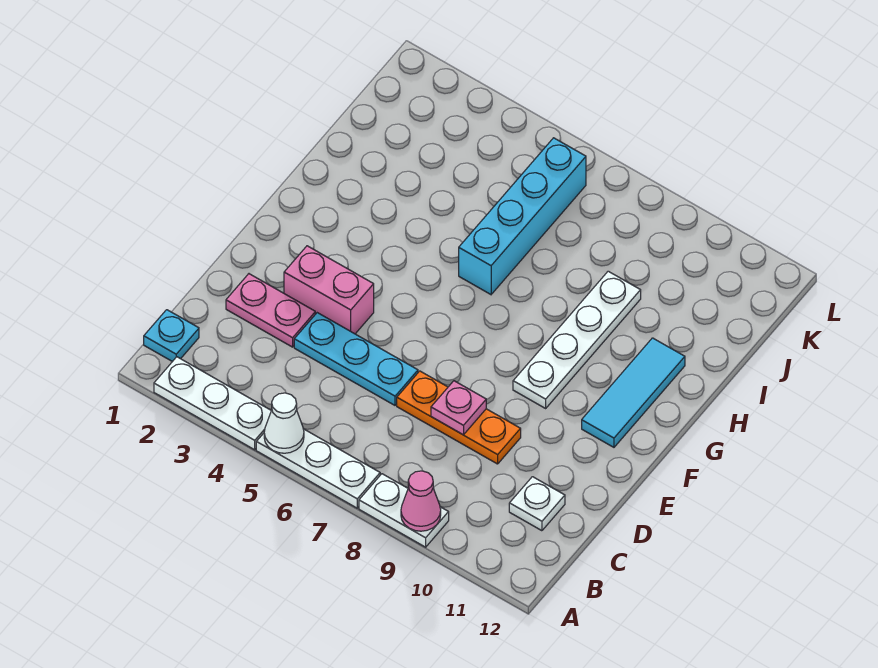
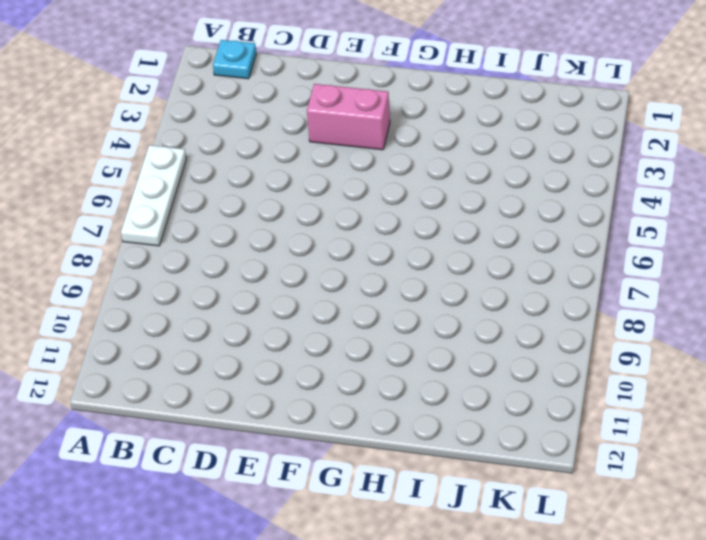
pink 1x2 brick [307,84,390,150] -> pink 1x2 brick turned to [284,246,374,334]
none -> white 1x3 plate [154,357,271,450]
none -> white 1x2 plate [359,474,449,547]
none -> white 1x1 plate [509,477,565,531]

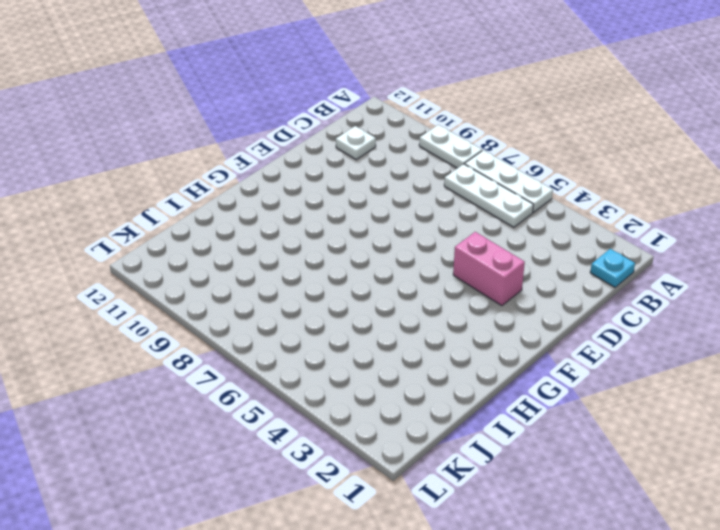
white 1x3 plate [444,164,533,227] -> white 1x3 plate moved to [154,357,271,450]
none -> pink 1x2 plate [226,274,315,347]
none -> cyan 1x3 plate [294,313,418,405]
none -> orange 1x3 plate [397,371,521,464]

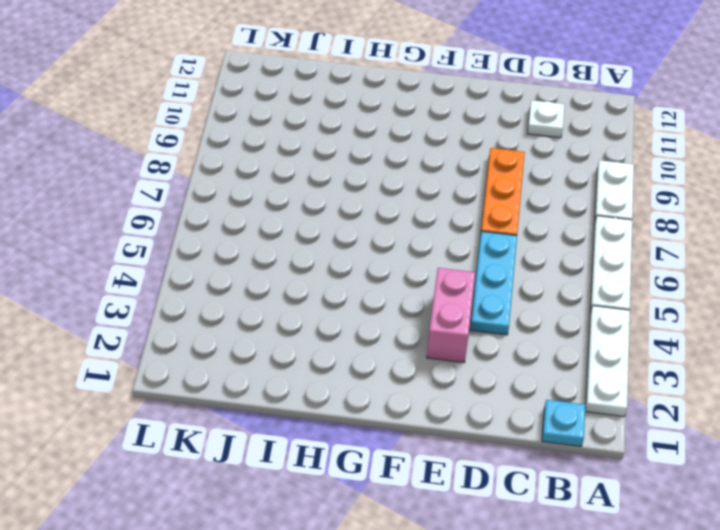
none -> pink 1x2 plate [226,274,315,347]
none -> white 1x4 plate [513,271,641,408]
none -> cyan 1x3 tile [582,338,685,447]

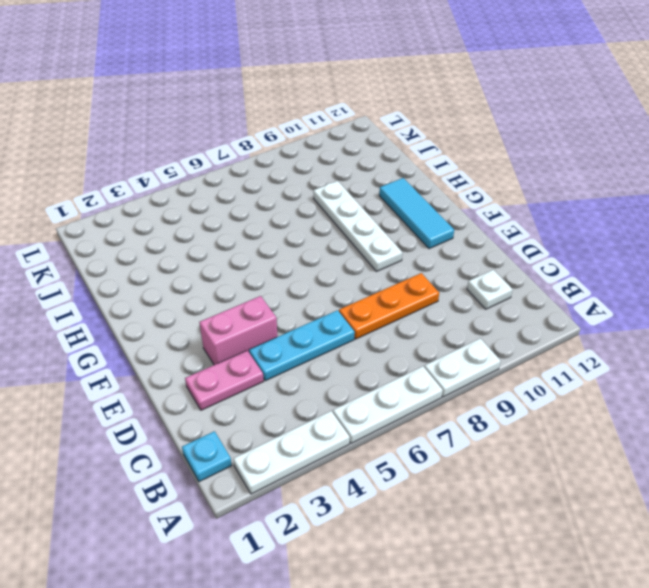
none -> cyan 1x4 brick [459,138,586,294]
none -> white 1x1 cone [264,393,304,453]
none -> pink 1x1 cone [401,471,441,531]

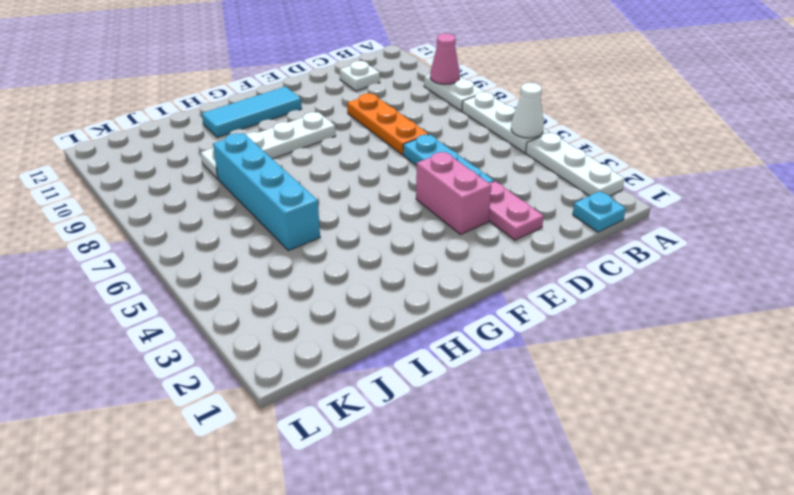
cyan 1x4 brick [213,133,320,251] -> cyan 1x4 brick turned to [459,138,586,294]
none -> pink 1x1 plate [431,381,486,435]

